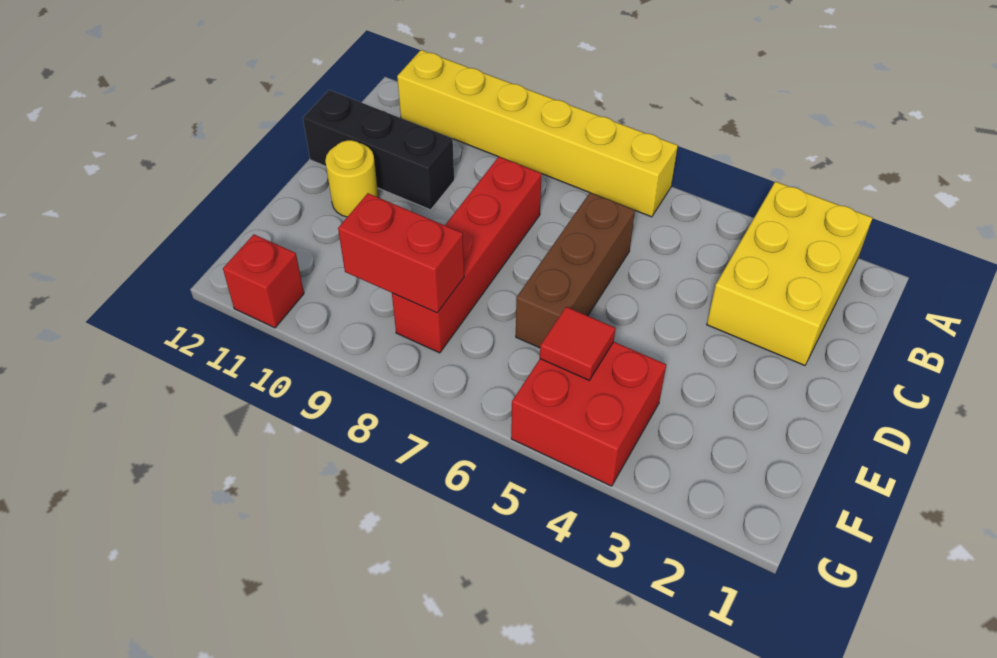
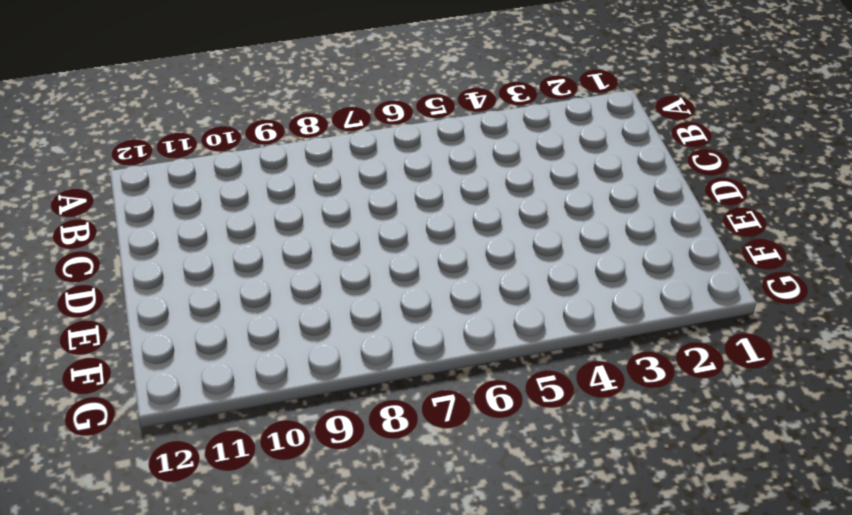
none -> yellow 2x3 brick [707,181,872,366]
none -> yellow 1x6 brick [397,50,678,217]

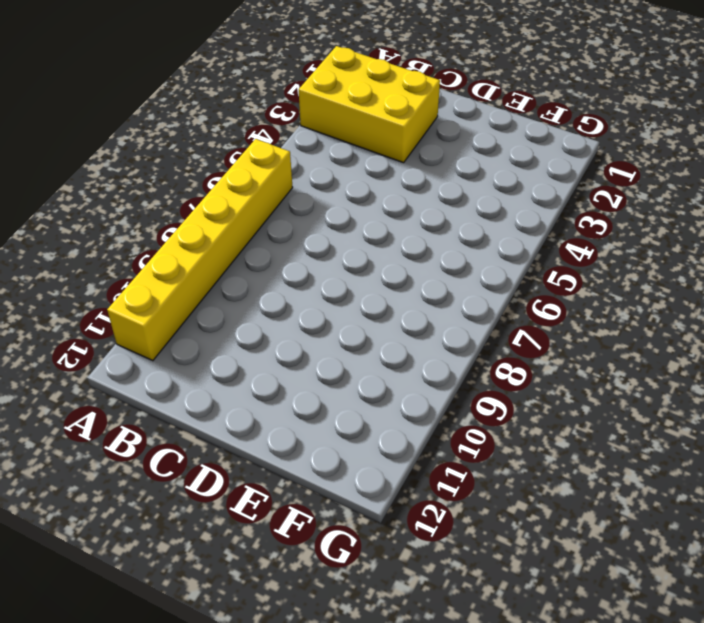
none -> brown 1x3 brick [516,193,635,348]
none -> red 1x4 brick [392,157,541,353]

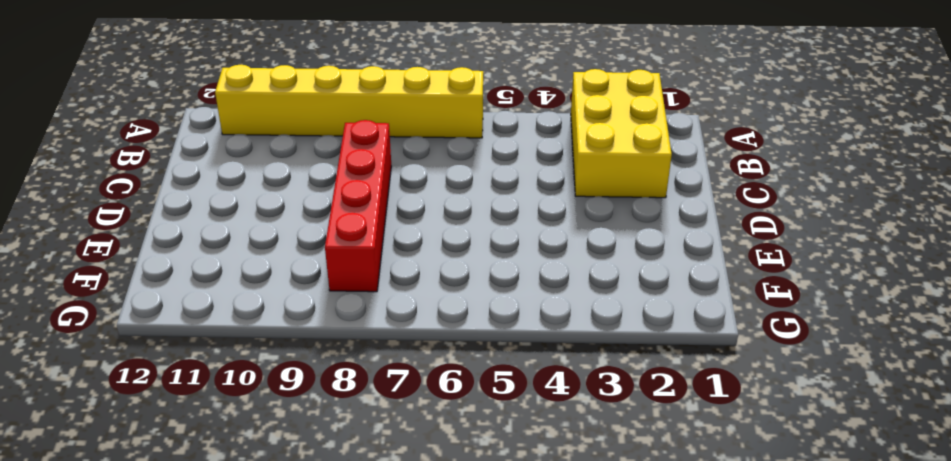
none -> brown 1x3 brick [516,193,635,348]
none -> black 1x3 brick [303,90,454,210]

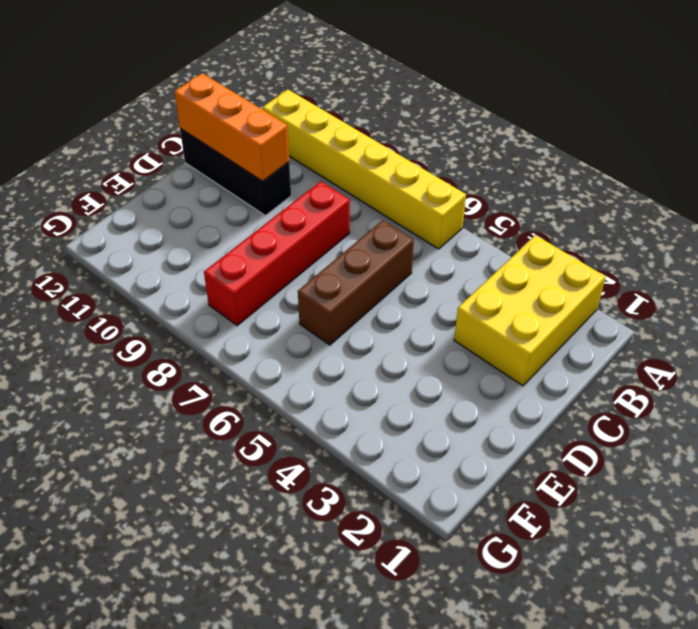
orange 1x3 brick [174,73,289,181] -> none
none -> yellow 1x1 round brick [325,140,378,217]
none -> red 2x2 brick [511,342,666,486]

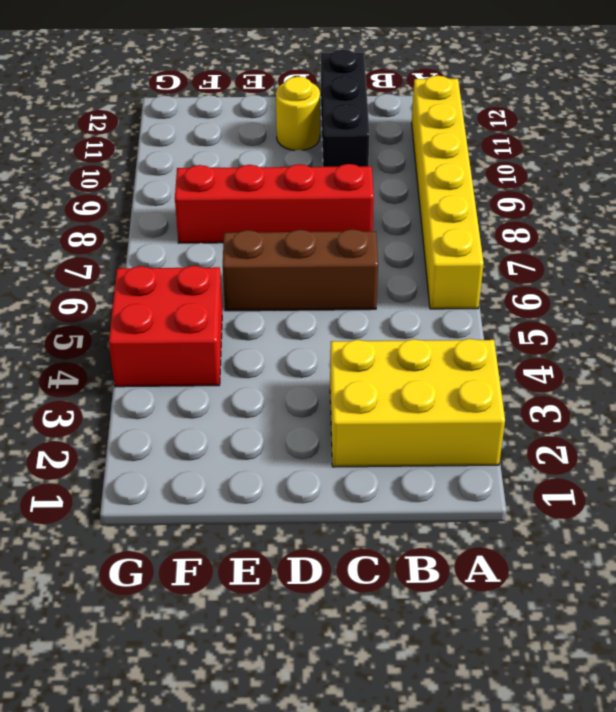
none -> red 1x1 brick [223,234,304,328]
none -> red 1x1 tile [540,307,615,380]

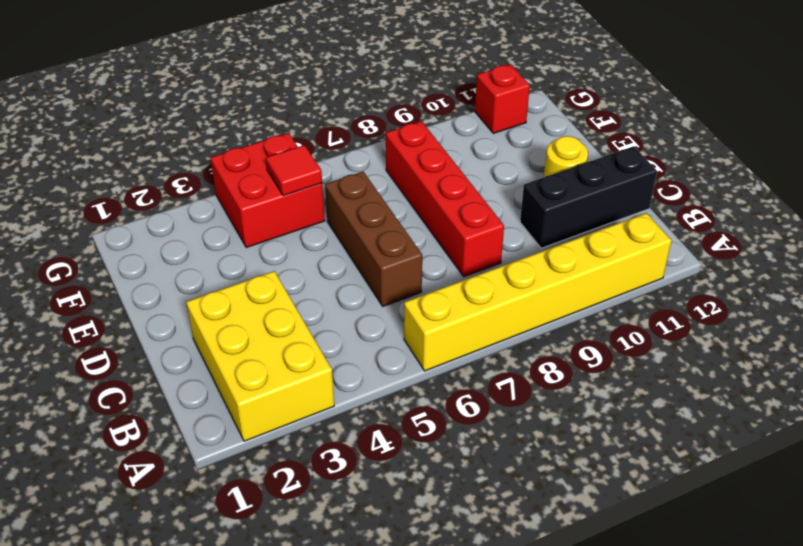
none -> red 1x2 brick [338,193,464,313]

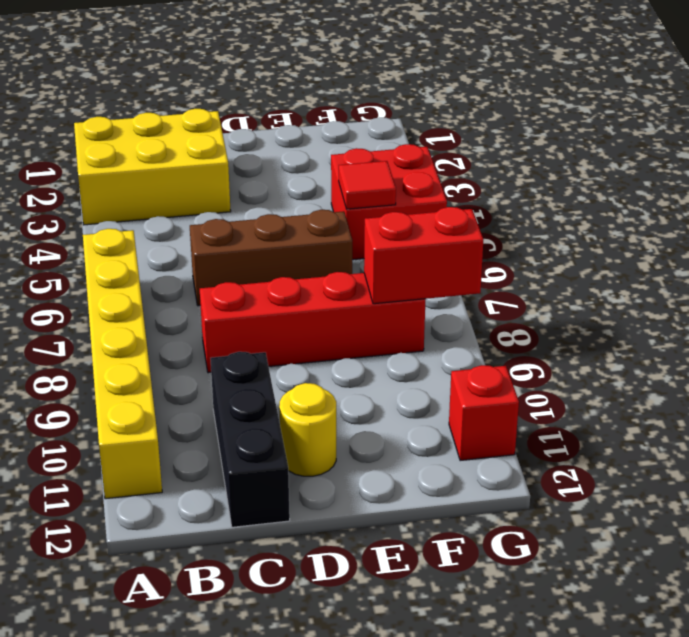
red 1x2 brick [364,207,483,304] -> red 1x2 brick turned to [338,193,464,313]

